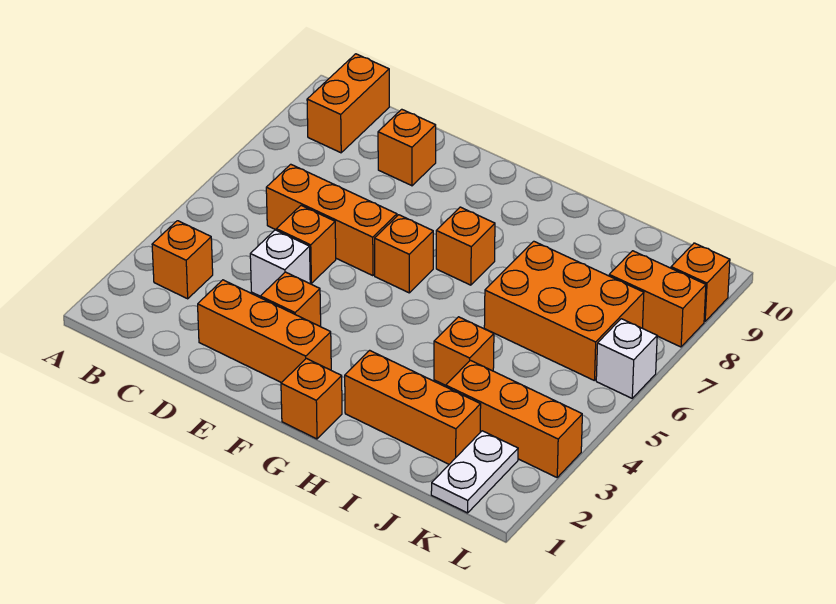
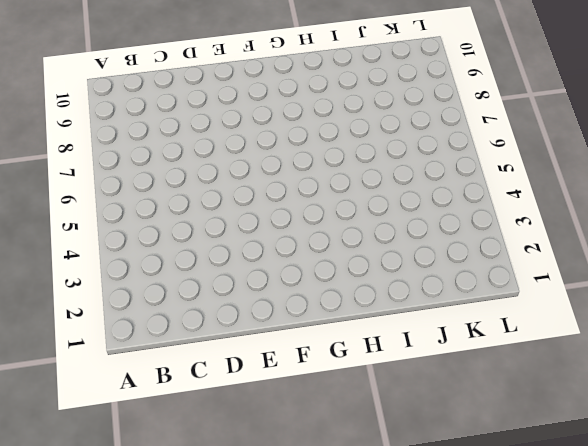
none -> orange 1x1 brick [152,221,213,299]
none -> orange 1x2 brick [307,54,389,153]
none -> orange 1x3 brick [266,164,397,276]

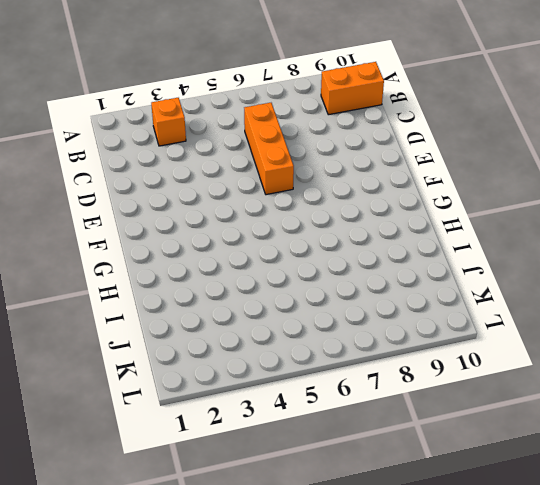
none -> orange 1x3 brick [198,280,331,383]
none -> white 1x1 brick [250,230,310,296]
none -> orange 1x1 brick [276,206,336,283]

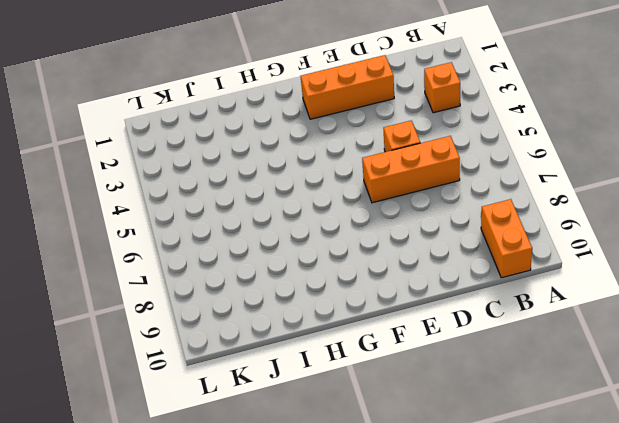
none -> white 1x1 brick [250,230,310,296]
none -> orange 1x1 brick [378,109,436,186]
none -> orange 1x1 brick [260,272,321,327]

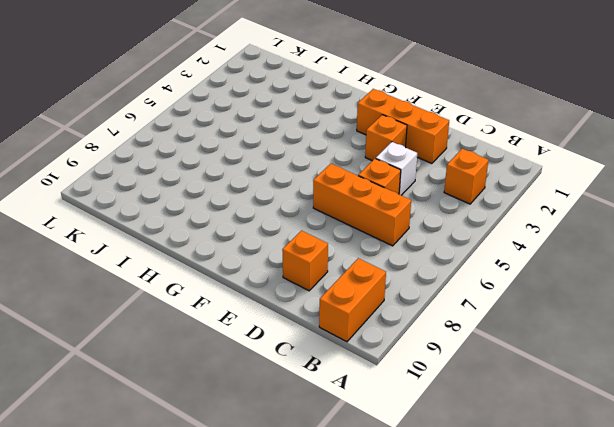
none -> orange 1x1 brick [375,215,433,293]
none -> orange 1x1 brick [281,358,342,439]
none -> orange 1x1 brick [436,207,495,285]

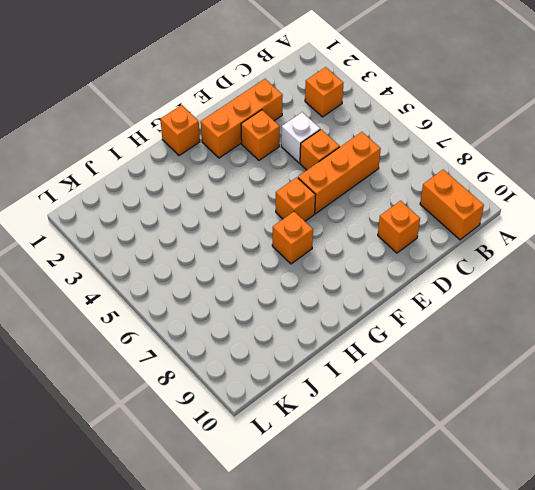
none -> orange 1x3 brick [345,350,481,464]
none -> orange 1x1 brick [434,317,494,385]
none -> orange 2x3 brick [484,241,644,381]

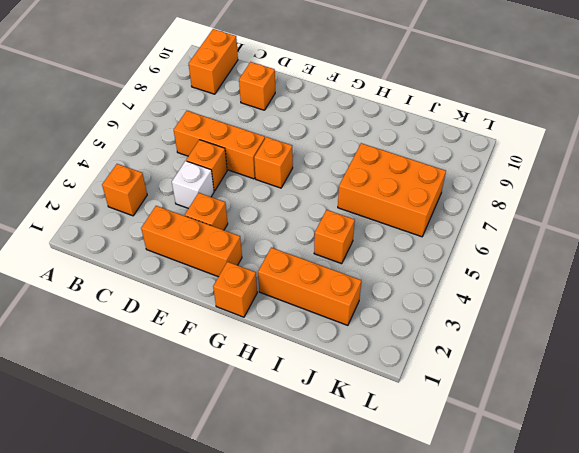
none -> orange 1x1 brick [436,207,495,285]
none -> orange 1x3 brick [446,360,582,477]
none -> white 1x2 plate [431,431,518,513]

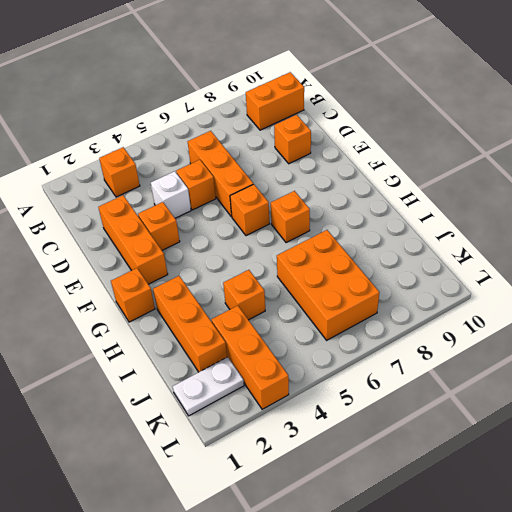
none -> orange 1x2 brick [609,251,706,347]
none -> white 1x1 brick [596,319,657,398]
none -> orange 1x1 brick [671,243,730,322]

